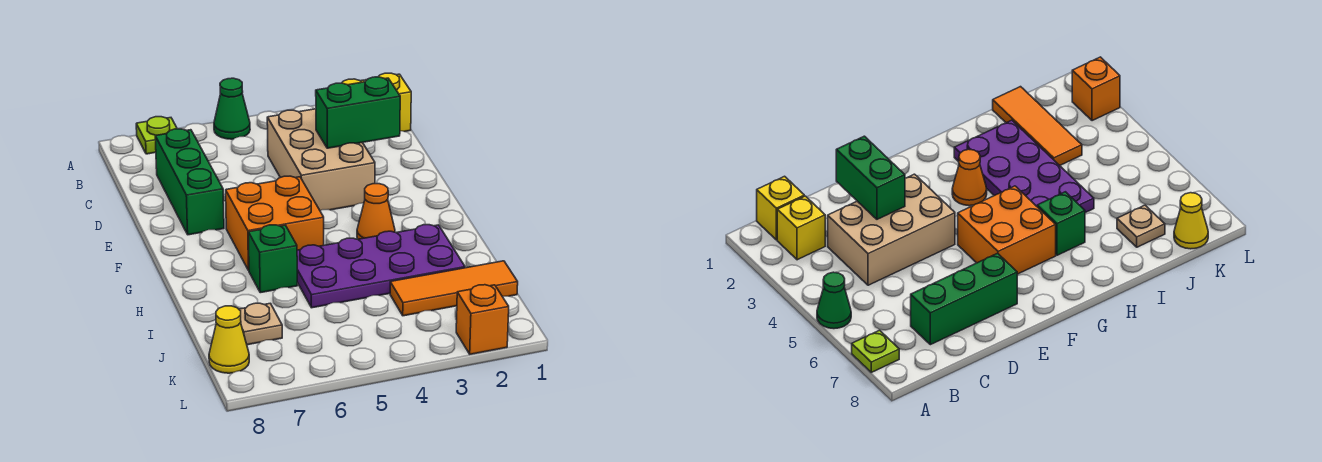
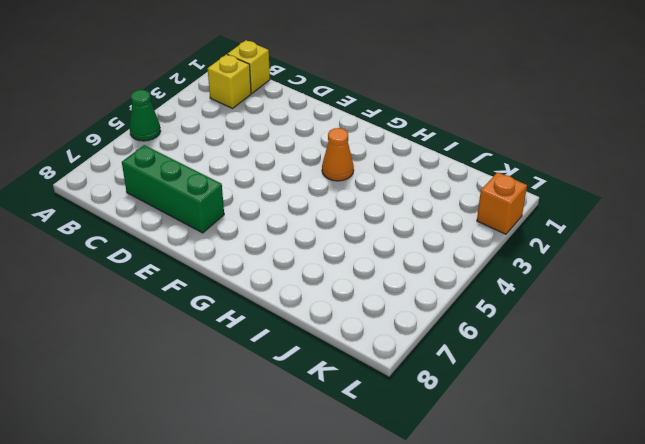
none -> lime 1x1 plate [136,117,177,154]
none -> tan 2x3 brick [267,109,375,210]
none -> orange 2x2 brick [226,176,324,270]

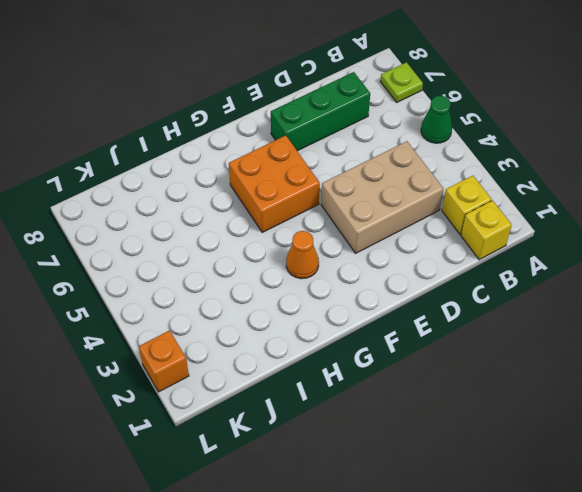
none -> purple 2x4 plate [297,225,465,308]
none -> green 1x1 brick [248,225,297,293]
none -> orange 1x3 tile [390,261,518,316]

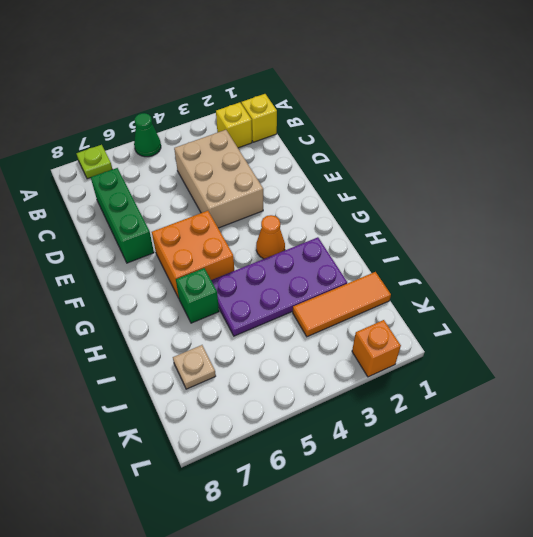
none -> yellow 1x1 cone [209,306,249,373]
none -> green 1x2 brick [316,77,400,148]

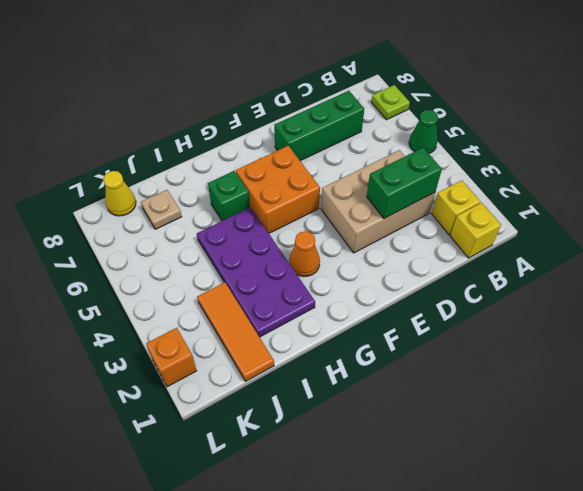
green 1x2 brick [367,148,442,218] -> green 1x2 brick turned to [316,77,400,148]

